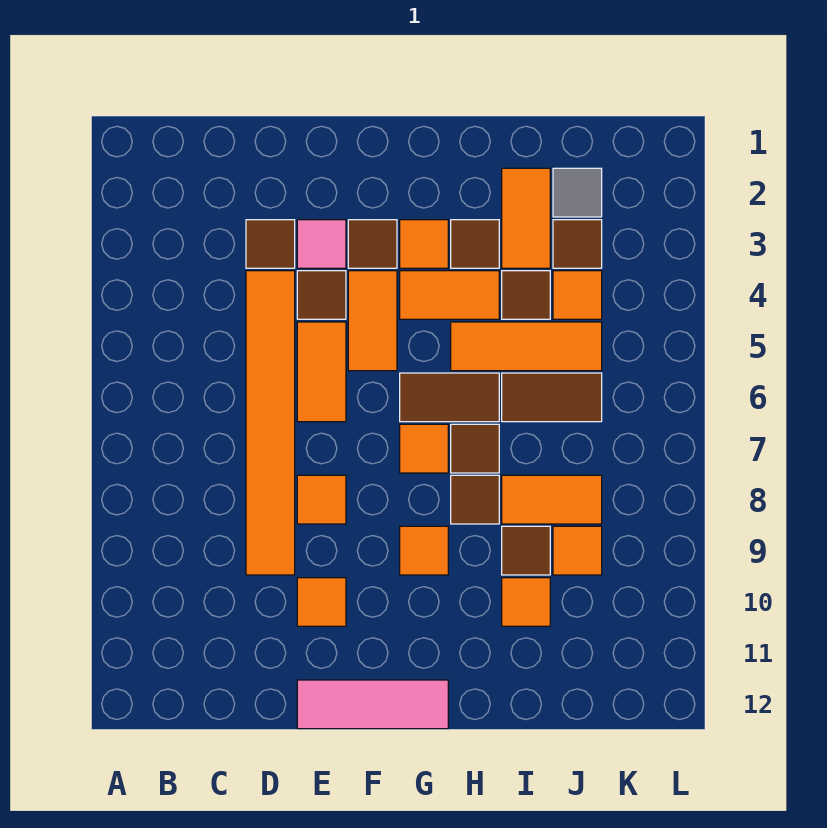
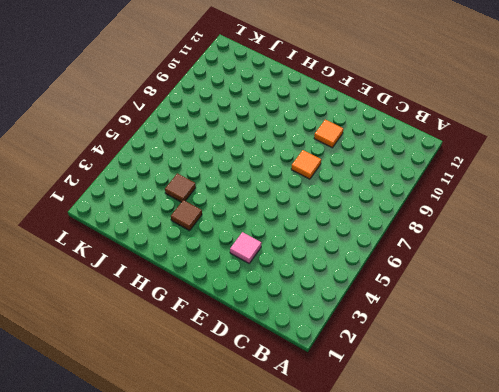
none -> brown 1x1 tile [246,220,295,268]
none -> orange 1x6 tile [246,271,295,575]
none -> brown 1x1 tile [297,271,346,319]

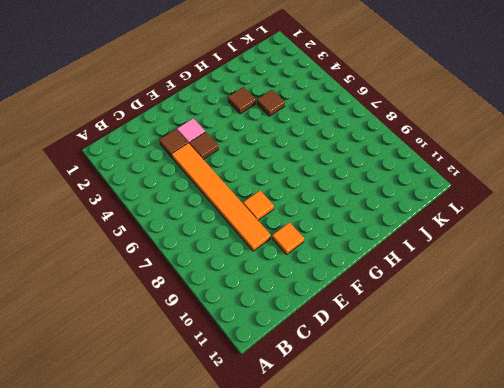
none -> orange 1x2 tile [297,322,346,422]
none -> pink 1x3 tile [297,680,448,729]
none -> brown 1x1 tile [348,220,397,268]

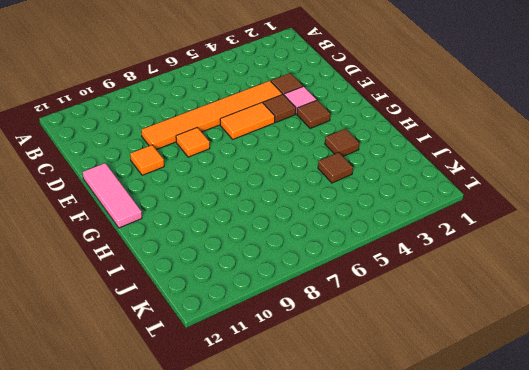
none -> orange 1x2 tile [348,271,397,371]
none -> orange 1x1 tile [400,220,448,268]
none -> orange 1x2 tile [400,271,499,319]

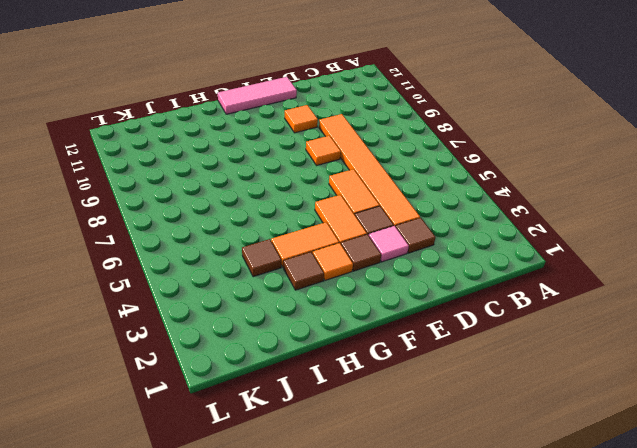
none -> brown 1x2 tile [400,373,499,422]
none -> orange 1x1 tile [400,424,448,473]
none -> orange 1x1 tile [400,526,448,575]

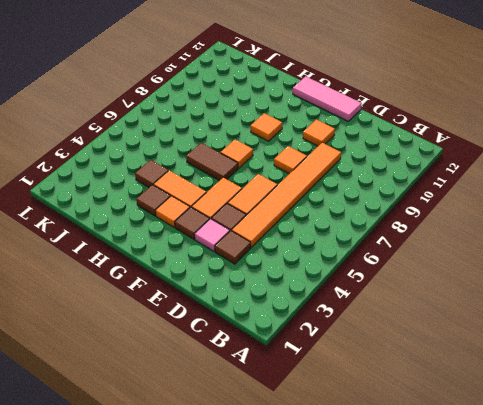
none -> orange 1x3 tile [451,322,602,371]
none -> brown 1x1 tile [451,424,499,473]
none -> brown 1x1 tile [451,475,499,524]

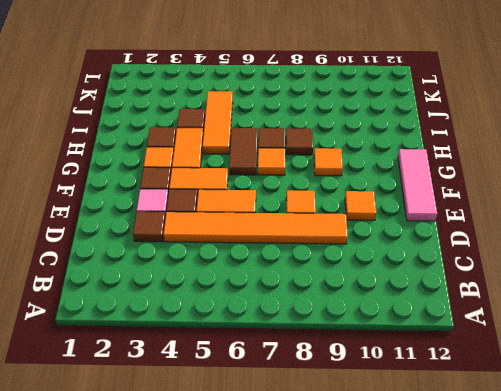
none -> orange 1x2 tile [502,168,550,268]
none -> brown 1x2 tile [502,373,602,422]
none -> orange 1x2 tile [502,475,602,524]

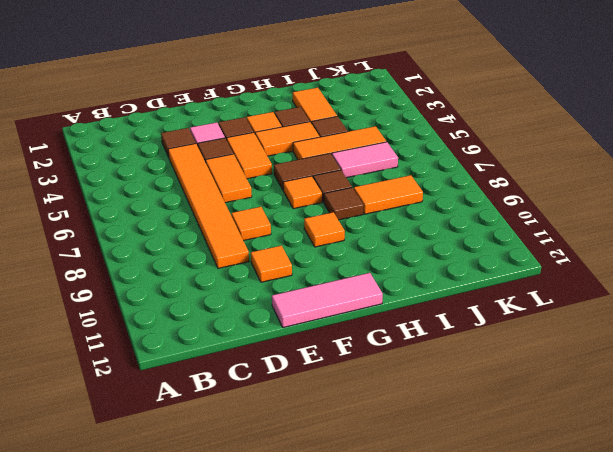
pink 1x2 tile [332,142,398,178] -> brown 1x2 tile [502,373,602,422]
none -> brown 1x1 tile [502,526,550,575]
none -> orange 1x1 tile [502,578,550,626]
none -> grey 1x1 tile [553,168,602,217]

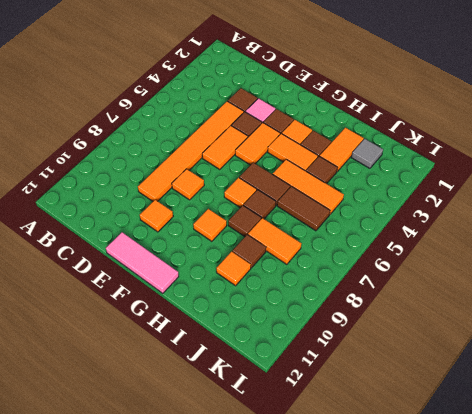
none -> brown 1x1 tile [553,220,602,268]
none -> orange 1x1 tile [553,271,602,319]
none -> orange 1x1 tile [553,526,602,575]

